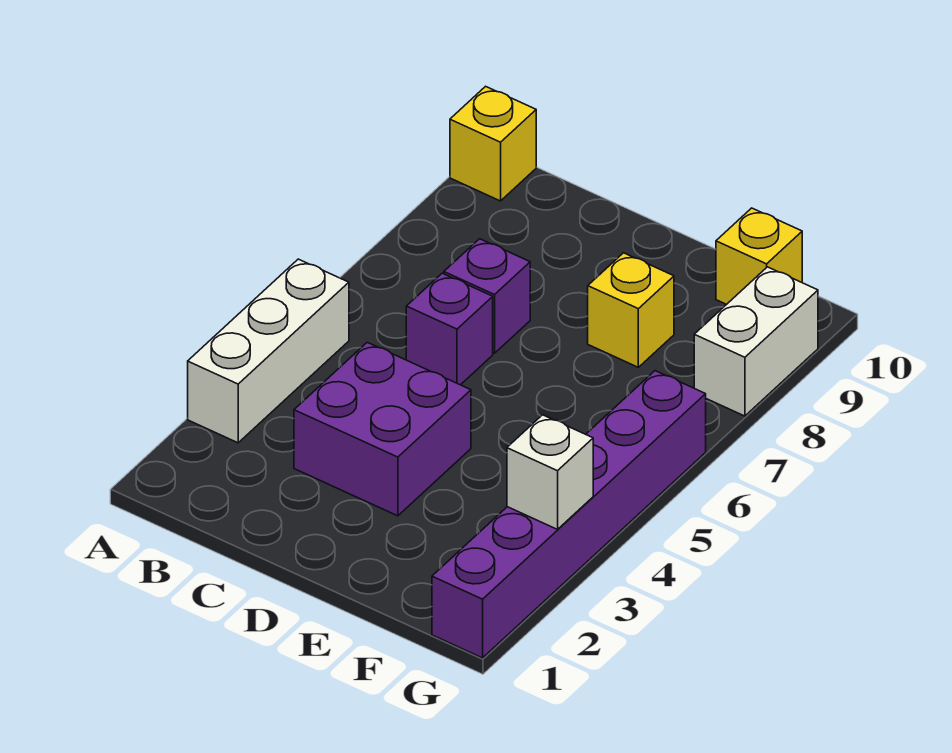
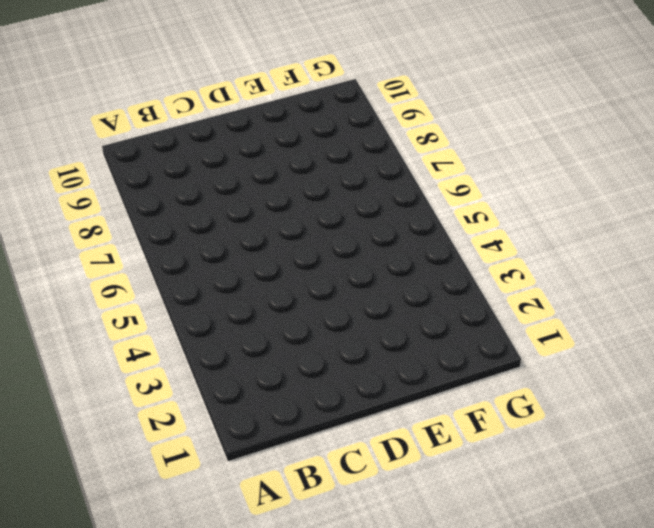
none -> white 1x3 brick [188,259,349,443]
none -> yellow 1x1 brick [450,86,536,201]

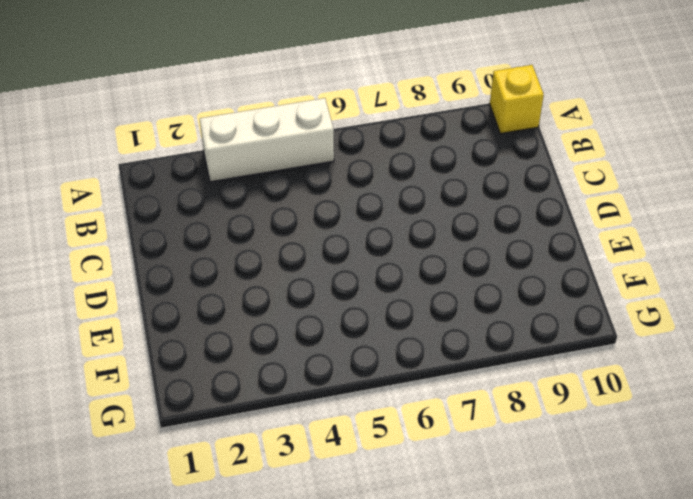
none -> purple 2x2 brick [294,342,471,516]
none -> purple 1x1 brick [406,273,493,385]

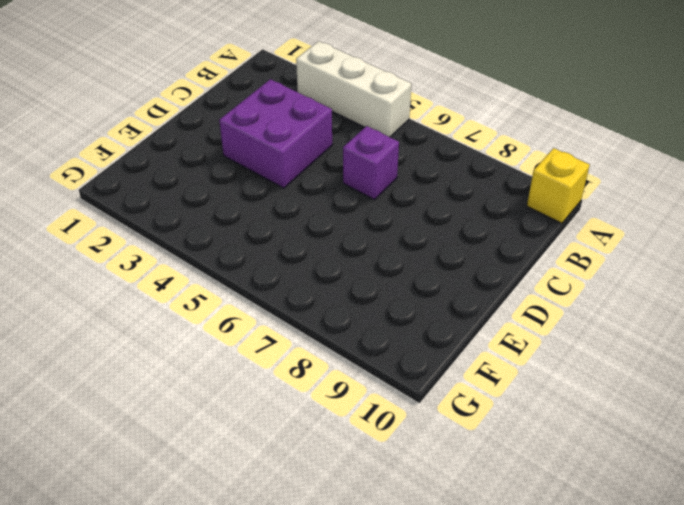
none -> purple 1x1 brick [444,239,530,353]
none -> yellow 1x1 brick [588,253,674,367]

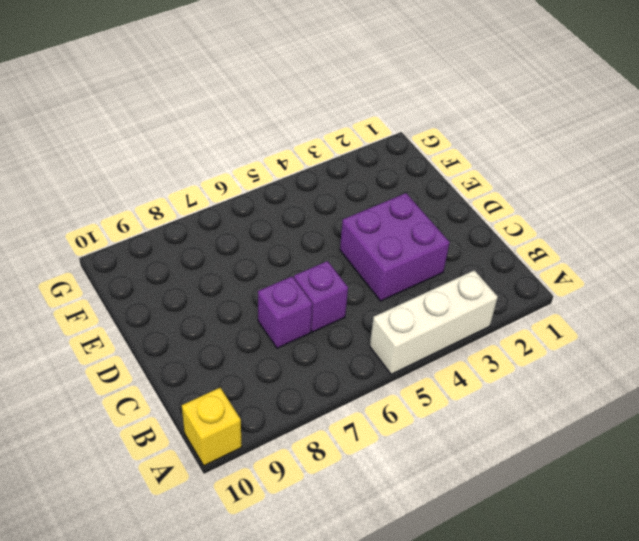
none -> yellow 1x1 brick [588,253,674,367]
none -> yellow 1x1 brick [716,208,802,304]

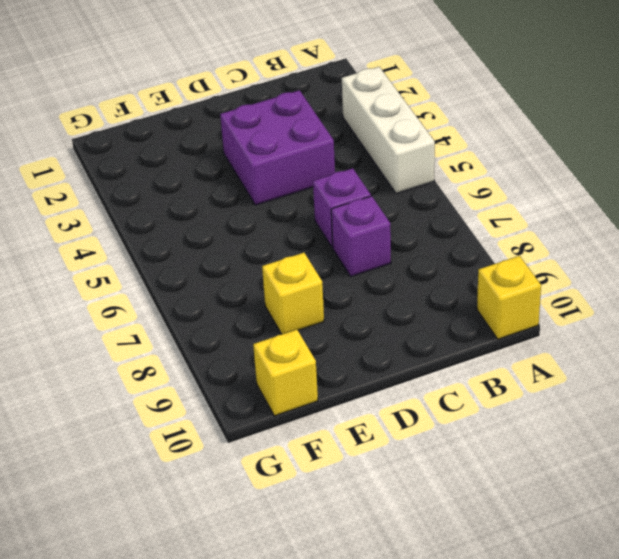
none -> purple 1x6 brick [432,371,706,658]
none -> white 1x2 brick [694,267,818,416]

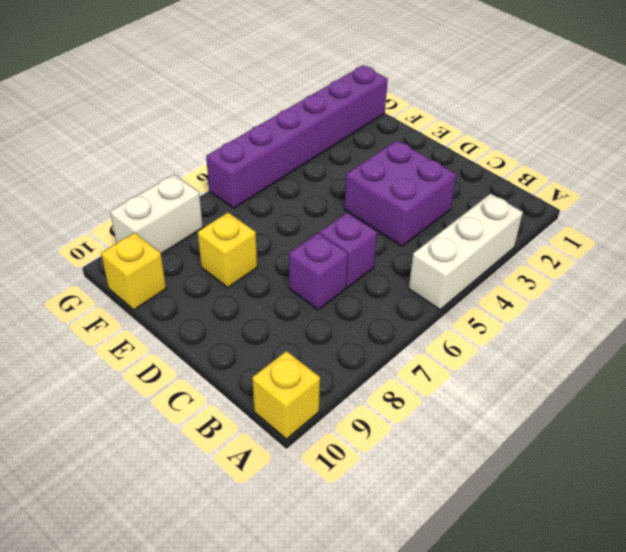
none -> white 1x1 brick [507,415,593,529]

